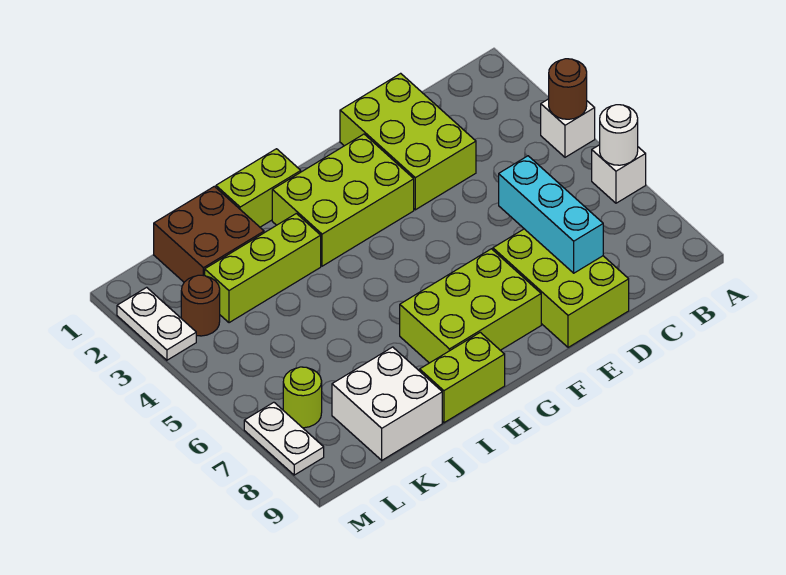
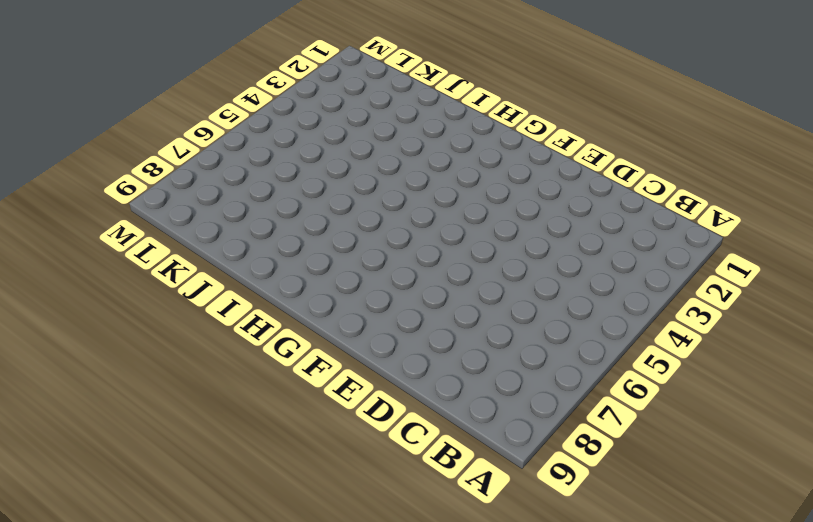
none -> white 1x1 brick [541,99,595,157]
none -> white 1x1 brick [592,145,646,203]
none -> lime 2x3 brick [340,73,476,210]

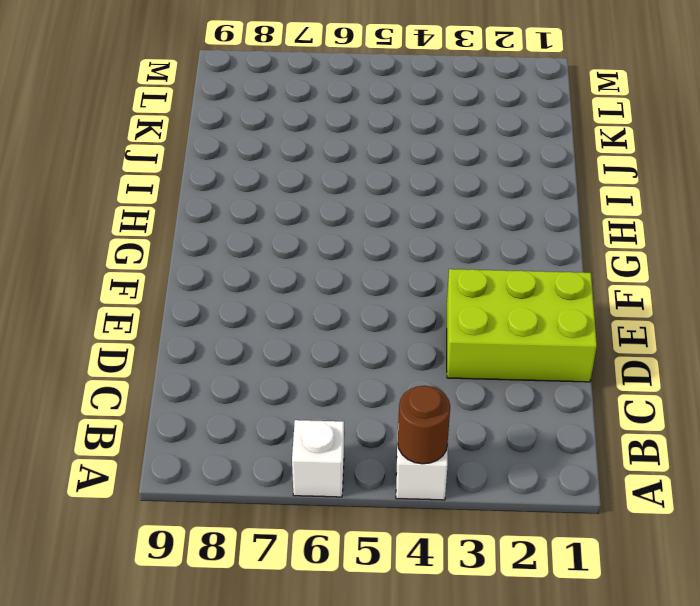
none -> lime 2x3 brick [493,229,629,347]
none -> lime 2x3 brick [272,134,414,266]
none -> lime 2x3 brick [400,249,541,363]

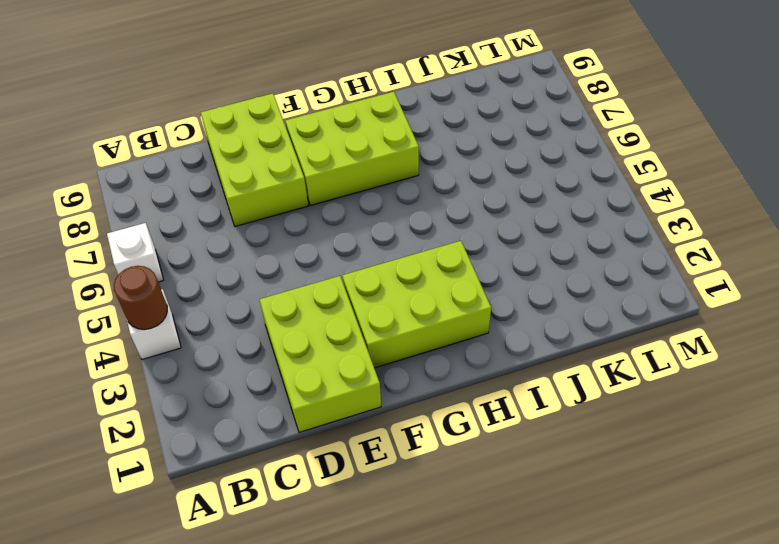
none -> lime 1x2 brick [216,149,301,227]
none -> lime 1x2 brick [420,332,505,423]
none -> lime 1x3 brick [205,213,321,323]

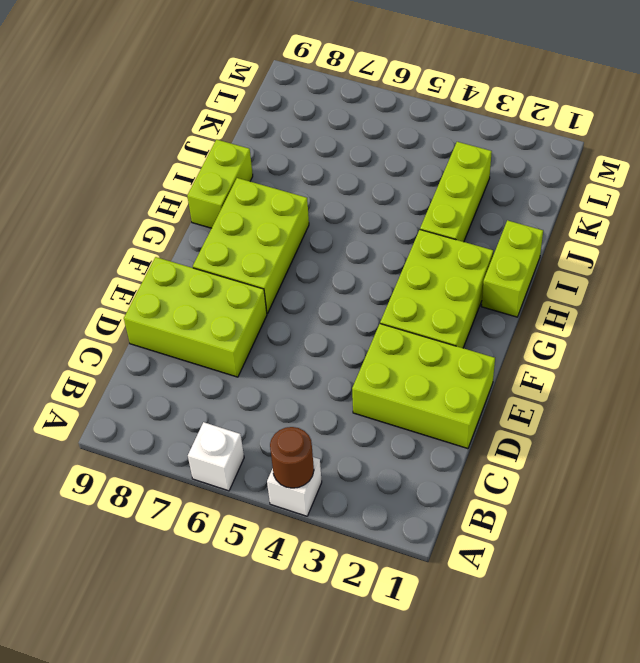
none -> brown 2x2 brick [154,186,264,282]
none -> white 2x2 brick [332,347,442,460]
none -> brown 1x1 round brick [181,275,220,336]

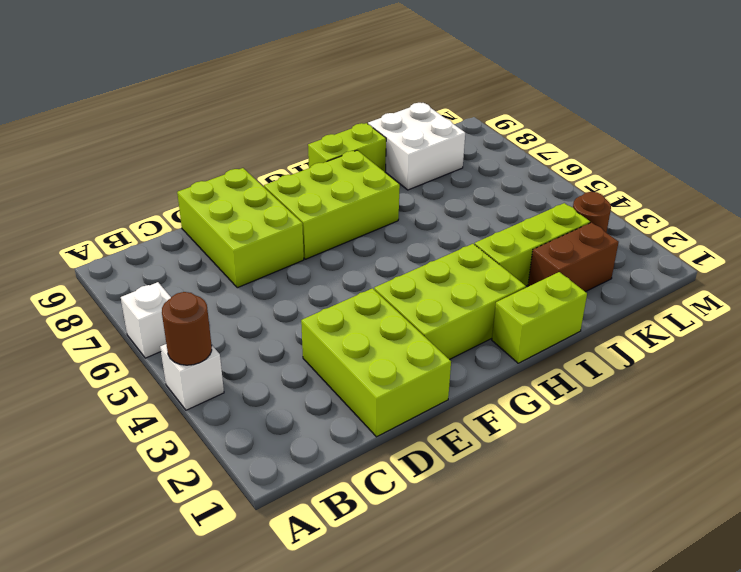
brown 1x2 brick [528,223,619,292] -> brown 2x2 brick [154,186,264,282]
none -> lime 1x1 round brick [283,367,322,428]
none -> white 1x2 plate [117,287,196,360]
none -> white 1x2 plate [244,402,324,475]

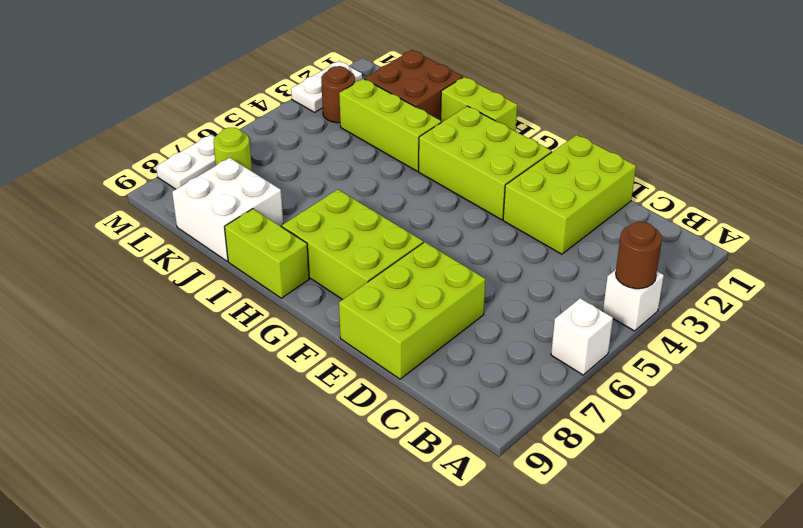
none -> white 1x1 round brick [600,105,638,165]
none -> cyan 1x3 brick [499,156,603,273]

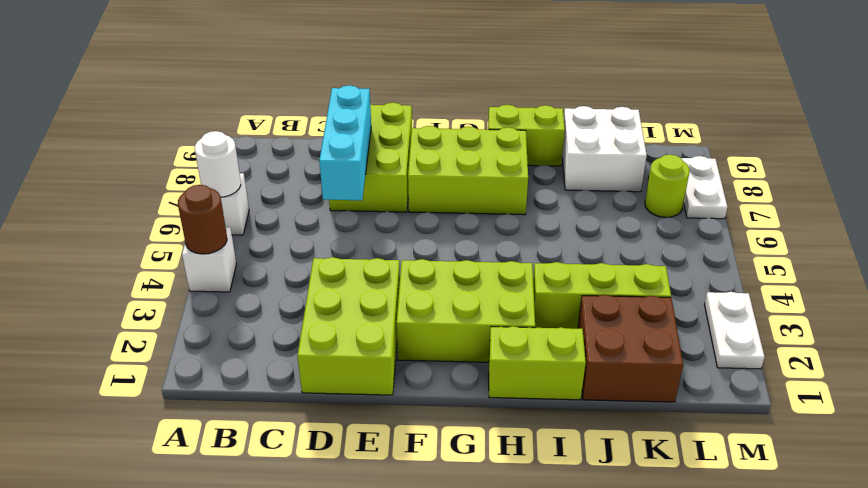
none -> brown 1x1 round brick [181,275,220,336]

